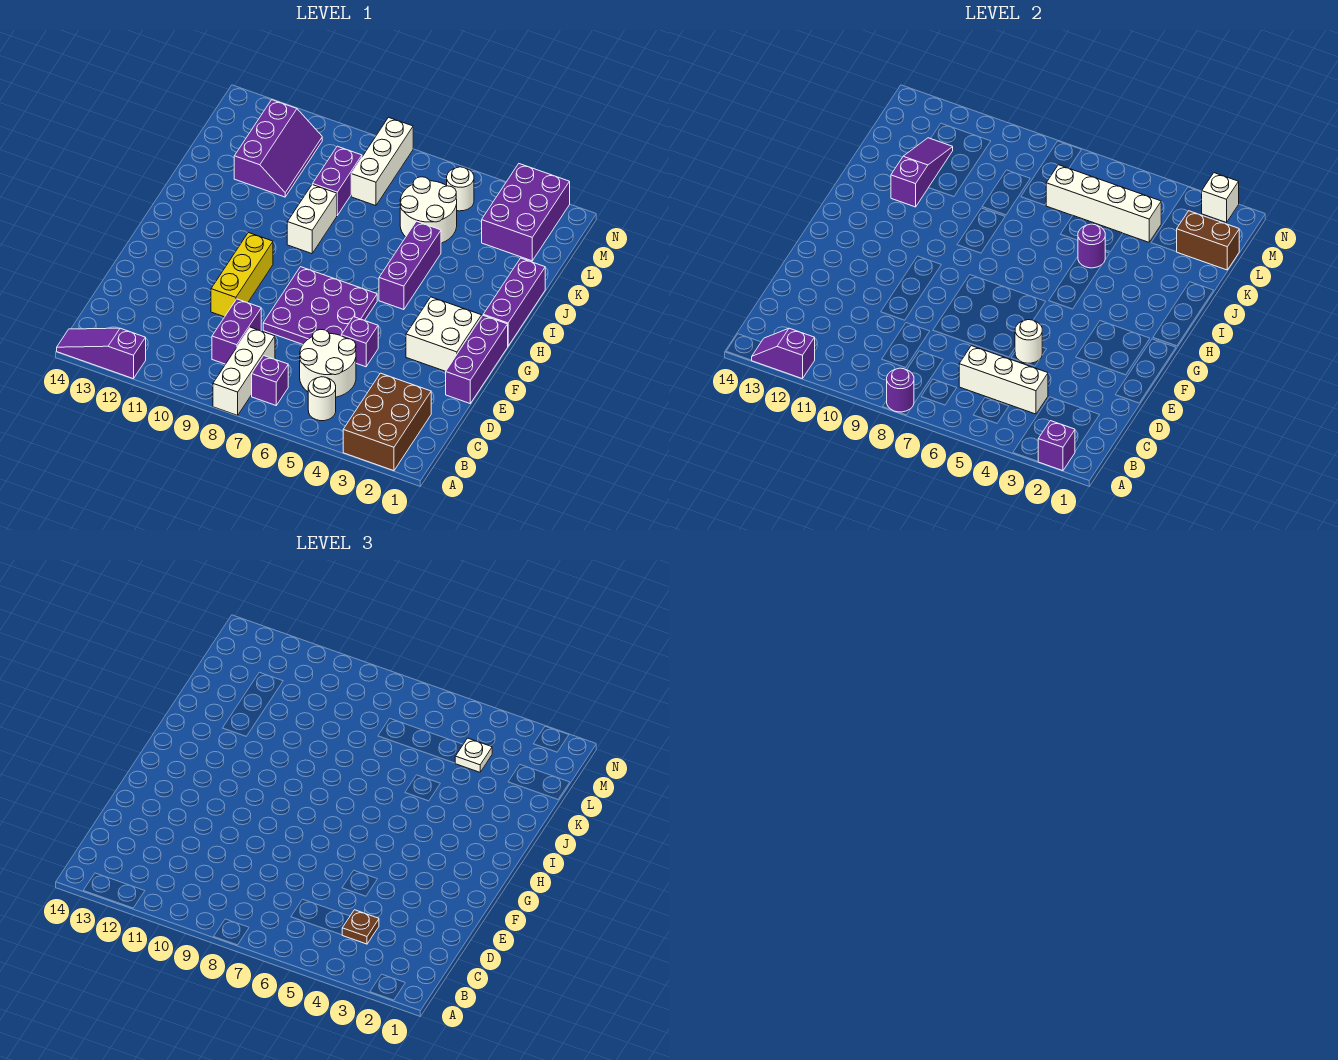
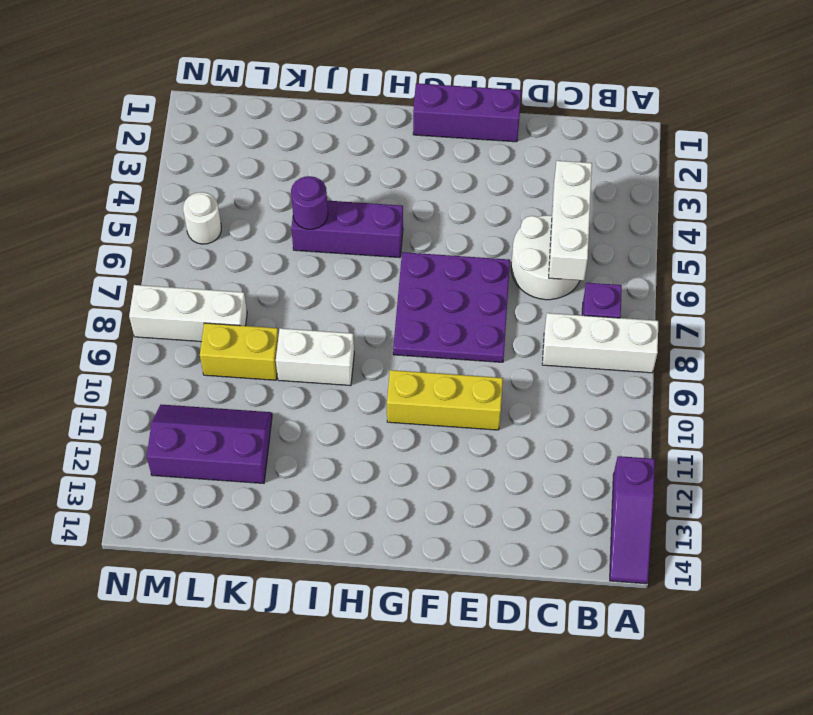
yellow 1x2 brick [200,323,279,380] -> purple 1x2 brick [313,146,362,215]
none -> brown 2x3 brick [343,373,431,471]
none -> white 1x1 round brick [308,377,336,421]
none -> purple 1x2 brick [212,299,261,364]
none -> purple 1x1 brick [341,317,378,367]

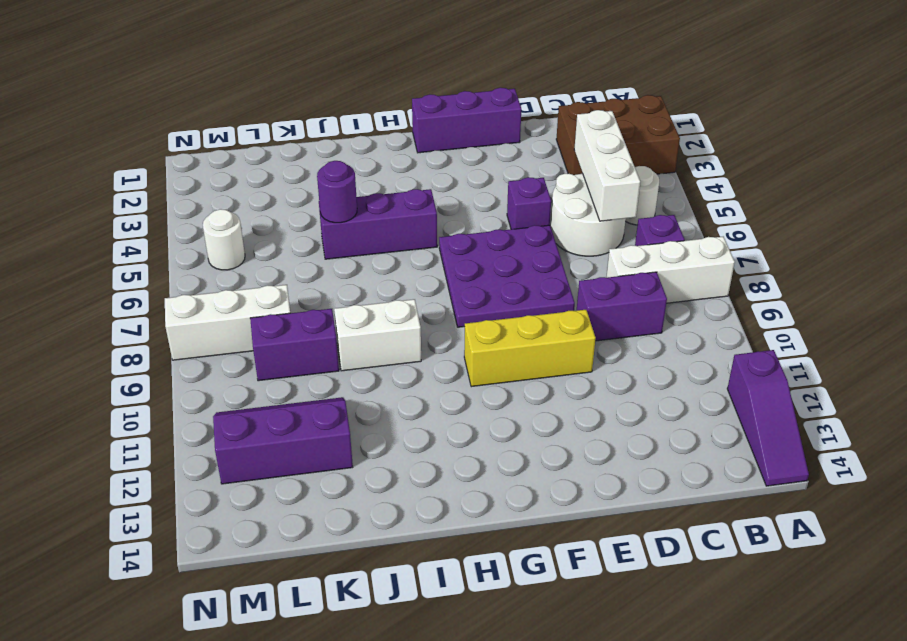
none -> white 2x2 brick [406,297,482,371]
none -> purple 1x3 brick [483,258,545,346]
none -> white 2x2 round brick [400,177,457,243]
none -> purple 2x3 brick [482,164,570,261]

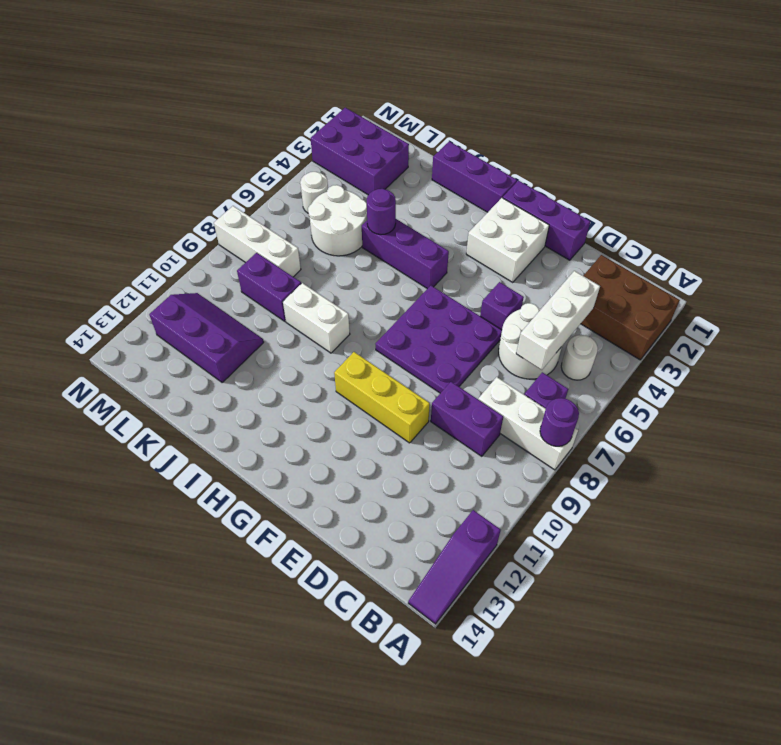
none -> purple 1x1 brick [1038,421,1075,471]
none -> purple 1x2 slope [752,328,815,379]
none -> white 1x1 round brick [1015,320,1042,363]
none -> purple 1x3 slope [891,138,953,207]

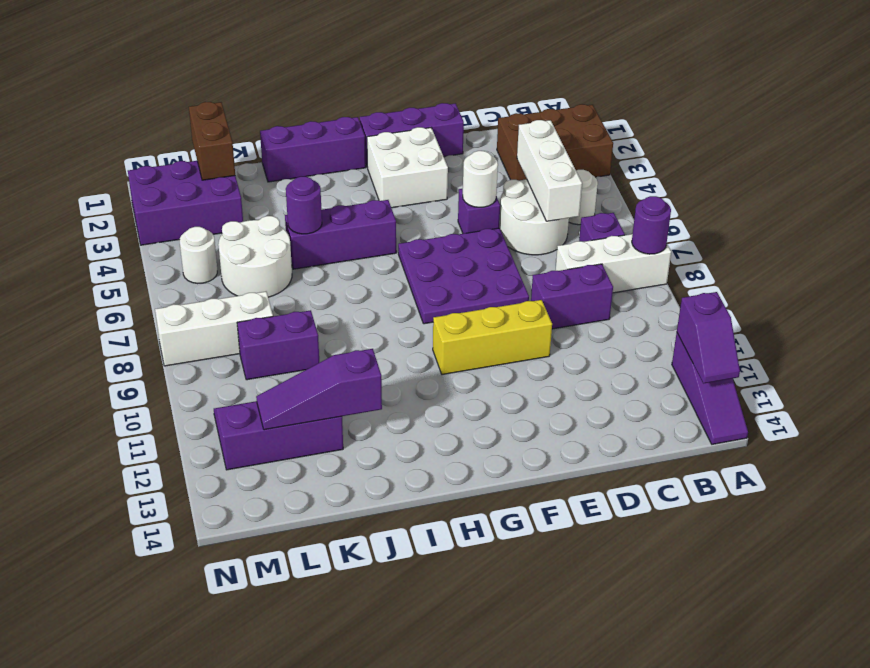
none -> white 1x2 brick [287,184,337,254]
none -> purple 1x1 brick [1038,421,1075,471]
none -> white 1x4 brick [1046,165,1161,242]
none -> white 1x1 brick [1202,173,1239,223]

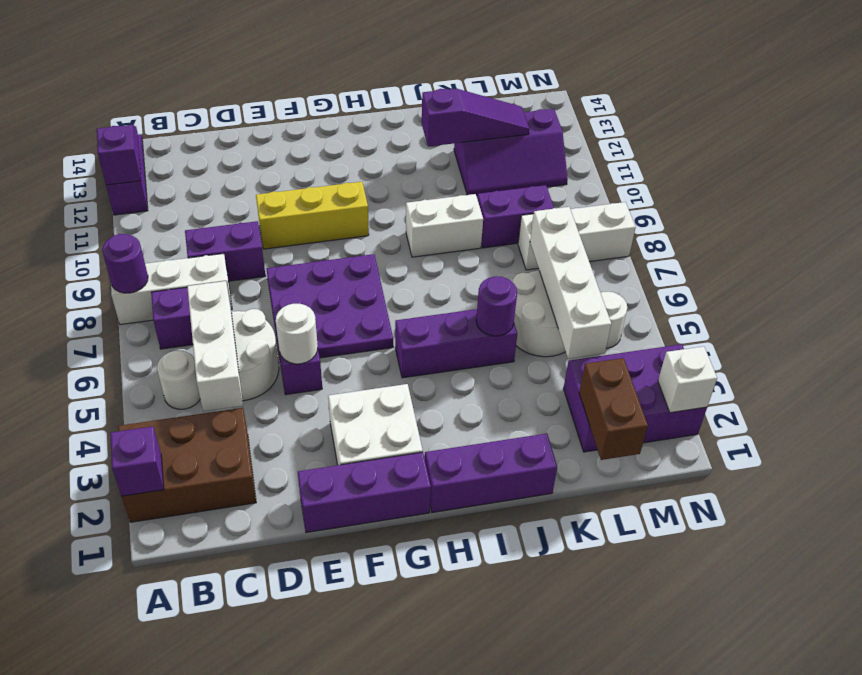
none -> brown 1x1 plate [342,910,379,944]
none -> white 1x1 plate [455,738,492,772]

